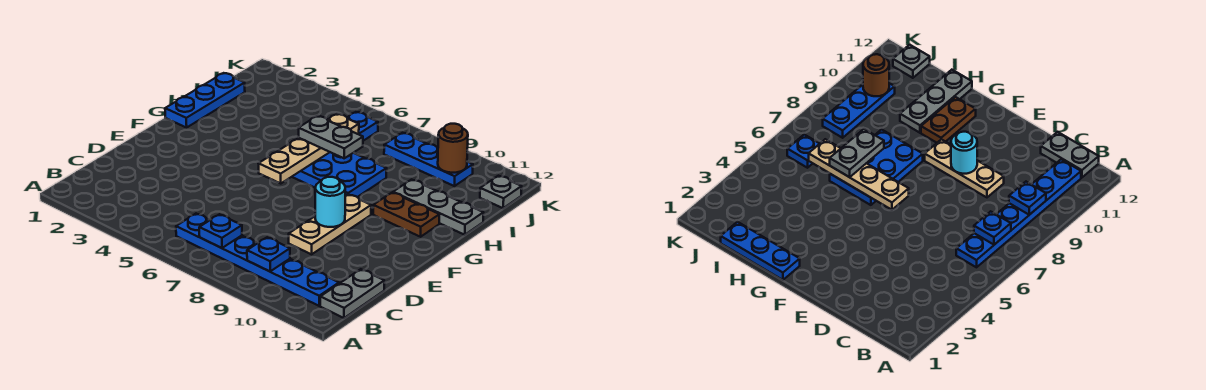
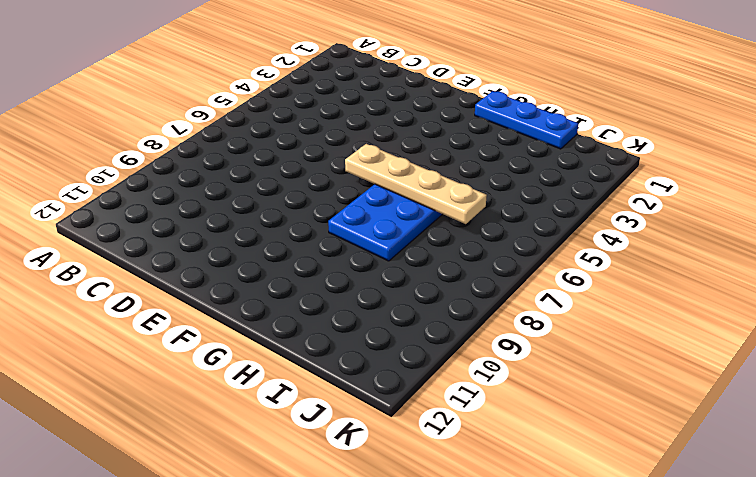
none -> blue 1x6 plate [176,214,339,306]
none -> grey 1x2 plate [320,269,384,318]
none -> tan 1x3 plate [289,194,371,254]

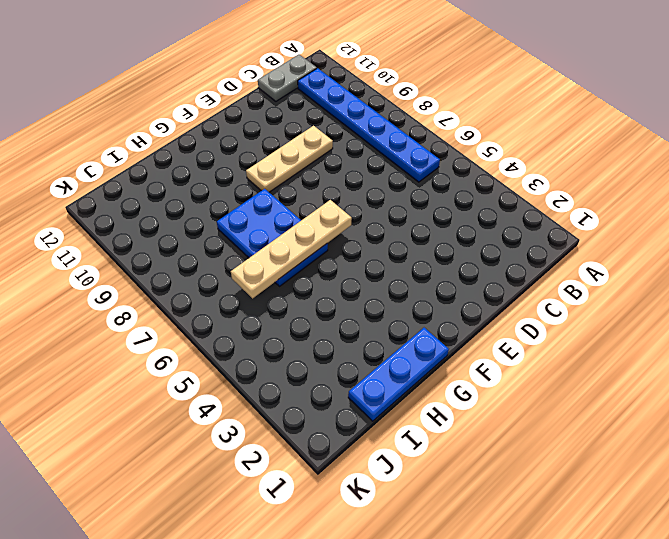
none -> brown 1x2 plate [373,193,439,237]
none -> grey 1x3 plate [393,180,483,235]
none -> blue 1x1 plate [347,112,378,141]

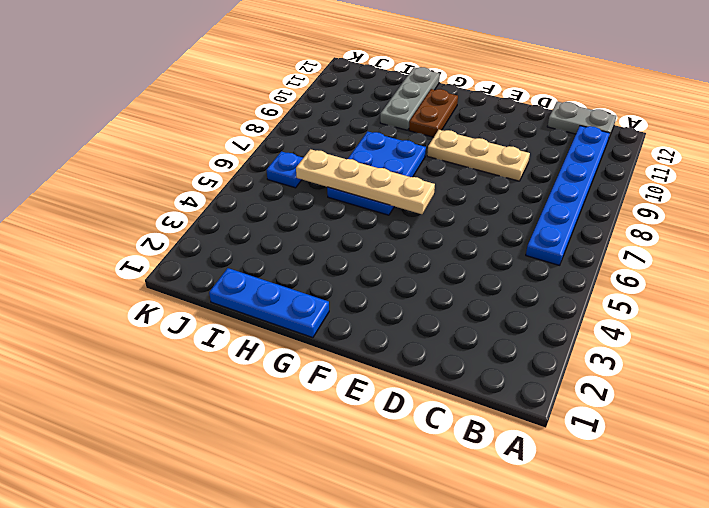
none -> blue 1x3 plate [384,133,473,186]
none -> grey 1x1 plate [480,176,522,208]
none -> blue 1x1 plate [199,214,242,248]

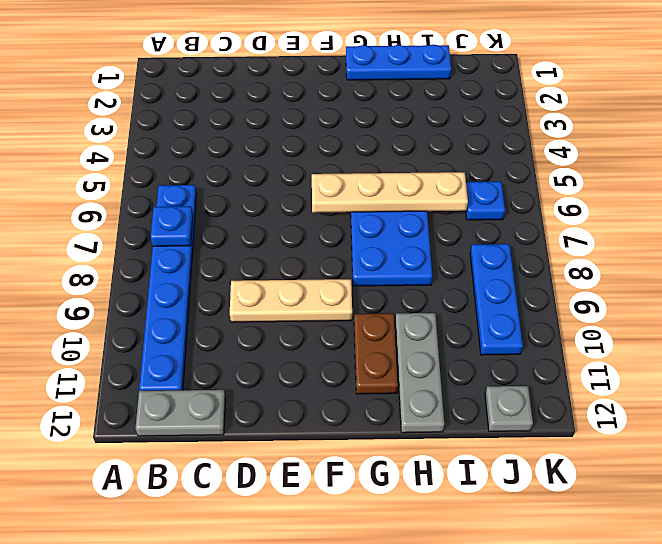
none -> blue 1x1 plate [247,237,290,271]
none -> cyan 1x1 round brick [315,177,345,227]
none -> brown 1x1 round brick [438,124,468,173]

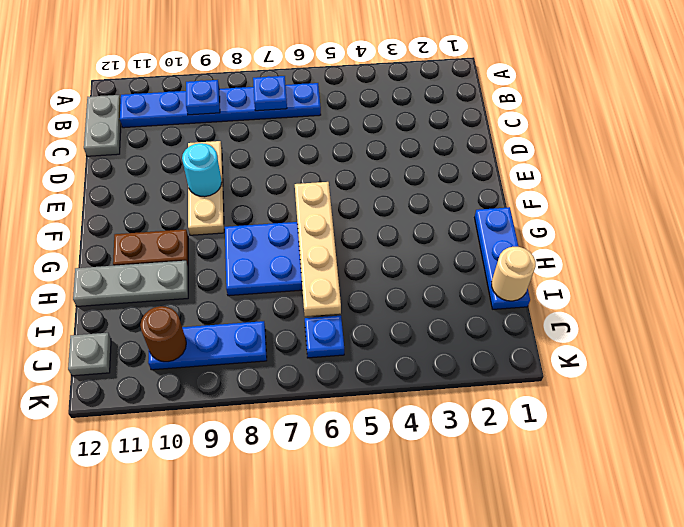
tan 1x1 round brick [492,247,536,301] -> none
none -> grey 1x2 plate [299,116,363,158]

